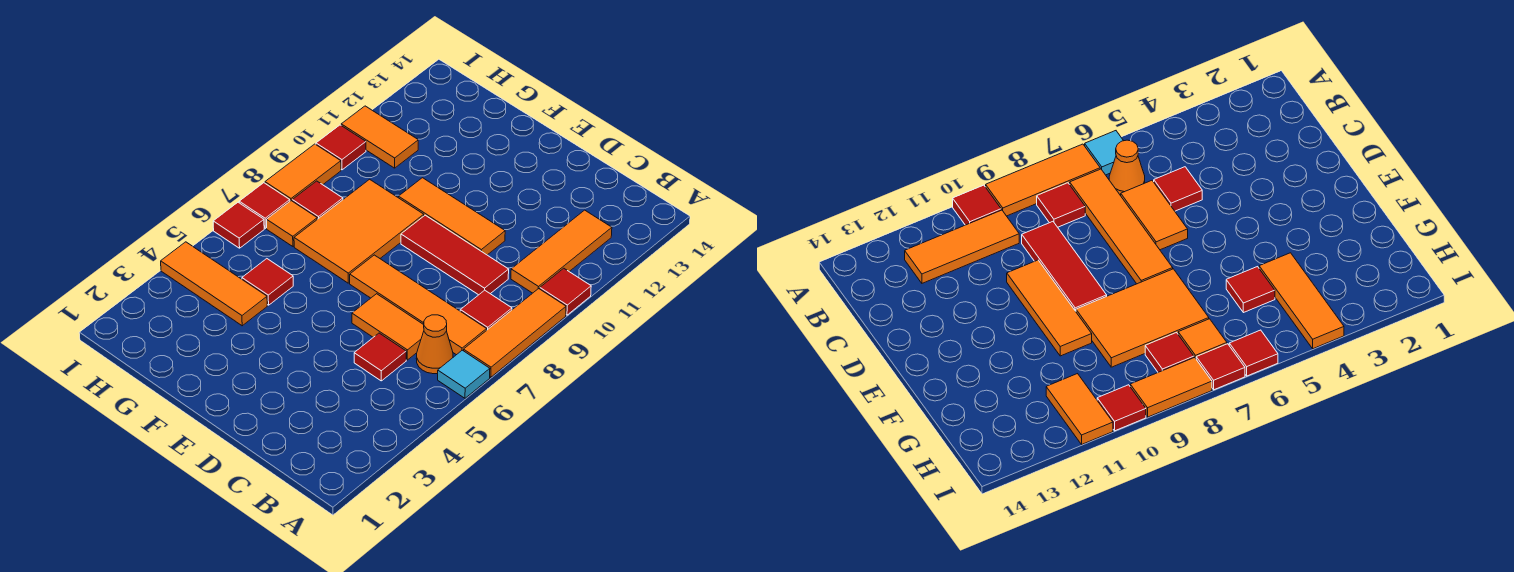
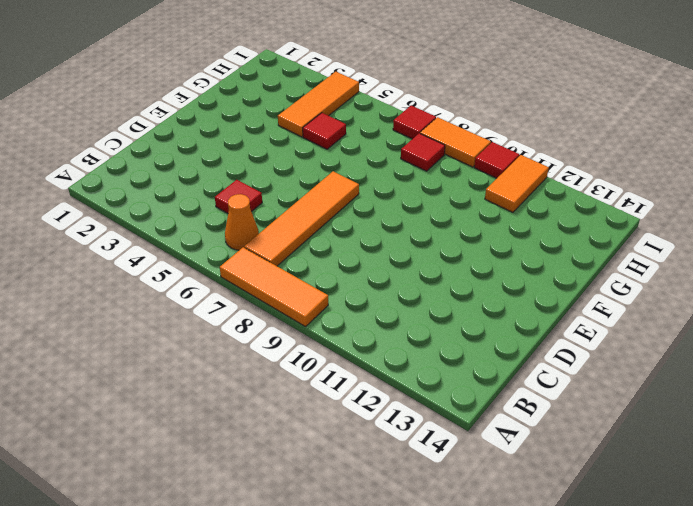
none -> cyan 1x1 tile [438,350,490,398]
none -> red 1x1 tile [540,268,591,315]
none -> red 1x1 tile [460,290,512,330]

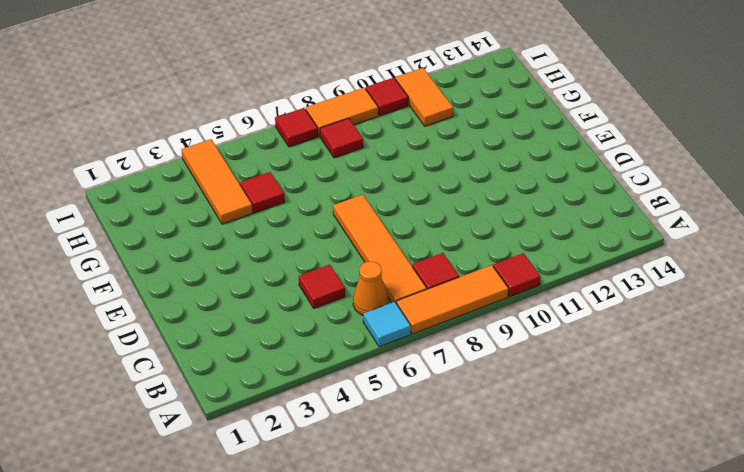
none -> orange 1x3 tile [511,210,612,293]
none -> orange 1x2 tile [352,294,424,360]
none -> red 1x3 tile [401,215,509,295]

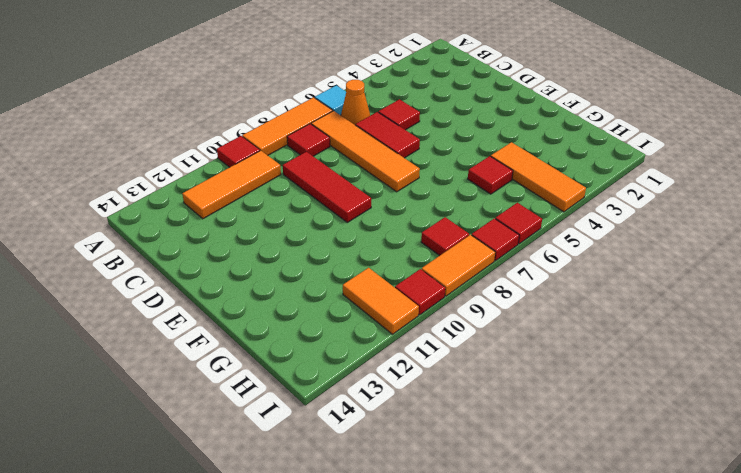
red 1x2 tile [355,112,420,158] -> orange 1x2 tile [352,294,424,360]
none -> orange 1x3 tile [398,178,505,255]
none -> orange 2x3 tile [294,179,424,283]
none -> orange 1x1 tile [267,201,317,246]

